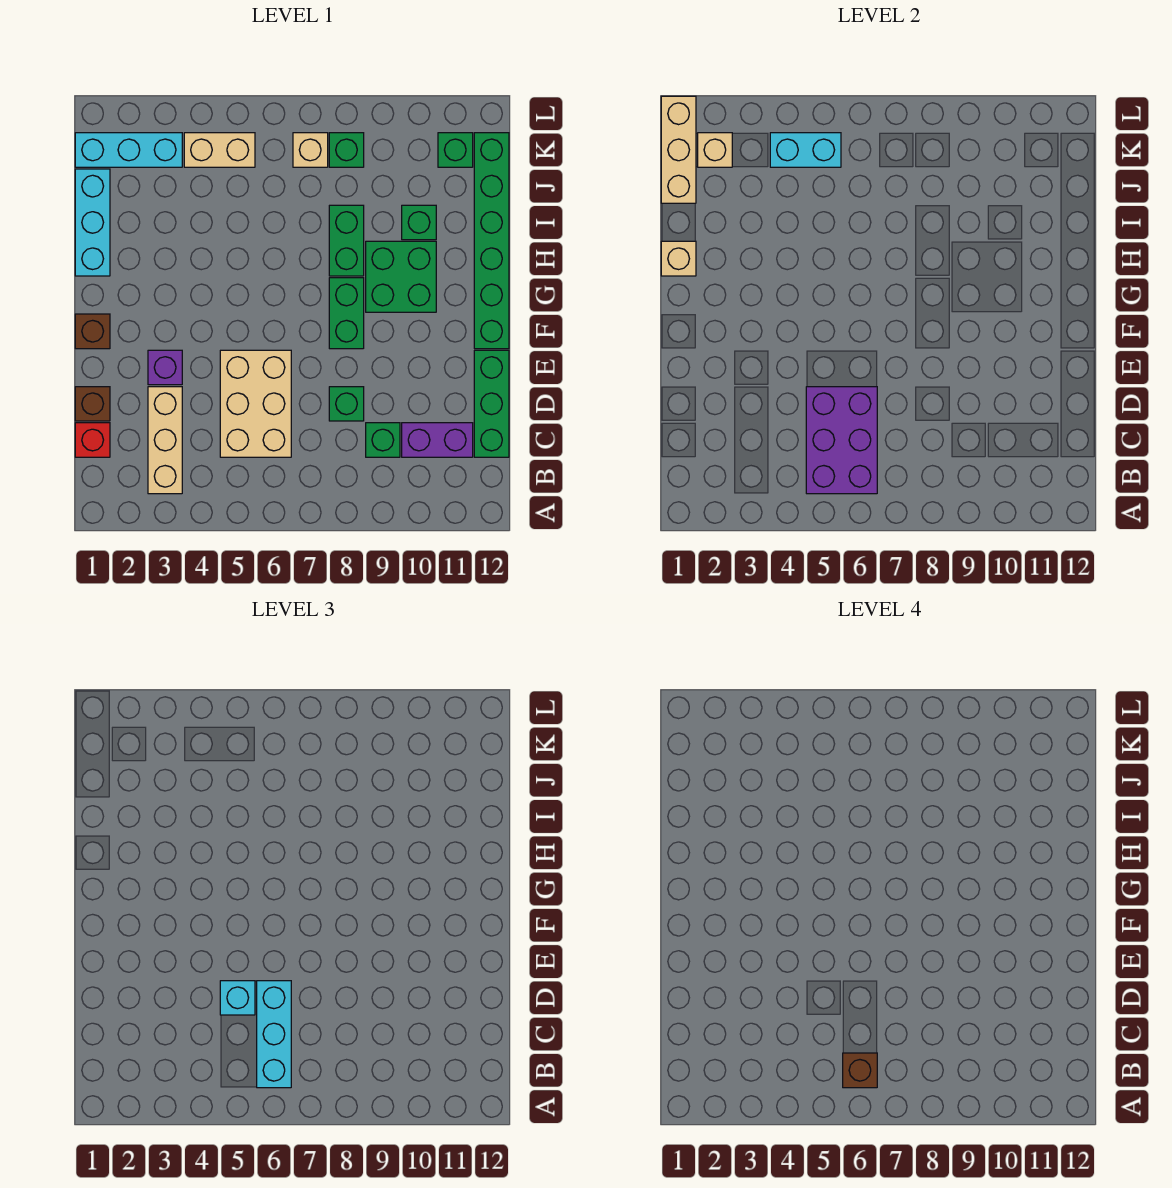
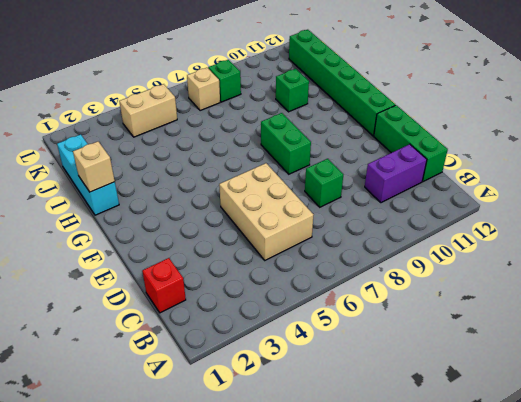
none -> tan 1x3 brick [148,387,182,494]
none -> green 1x1 brick [366,423,400,457]
none -> brown 1x1 brick [75,387,110,421]

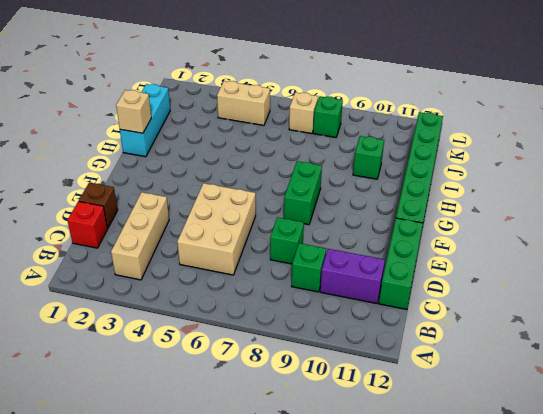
none -> purple 1x1 brick [148,350,182,385]
none -> brown 1x1 brick [75,314,110,349]
none -> green 2x2 brick [366,241,436,312]

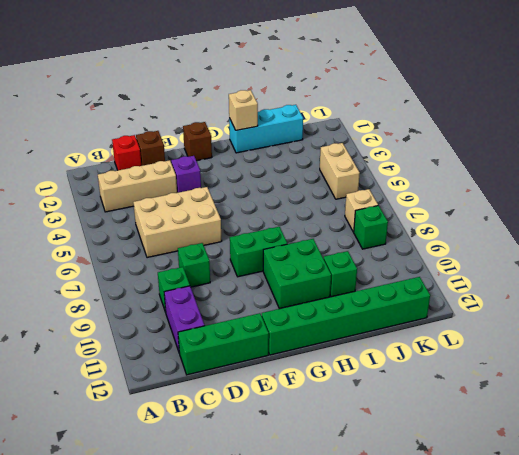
none -> green 1x2 brick [329,205,364,276]
none -> cyan 1x3 brick [75,133,182,167]
none -> green 1x1 brick [438,133,473,167]

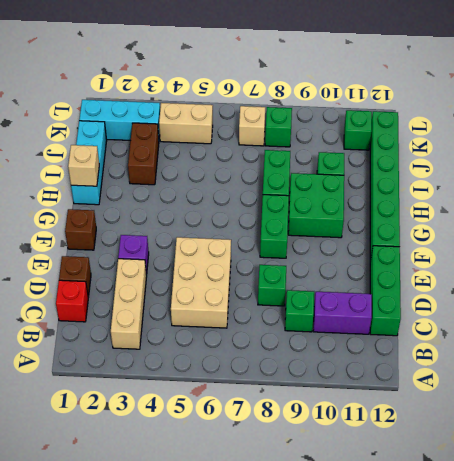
brown 1x2 brick [128,123,159,185] -> none
none -> purple 2x3 brick [806,387,877,494]
none -> tan 1x3 brick [661,96,696,203]
none -> tan 1x1 brick [698,133,732,167]

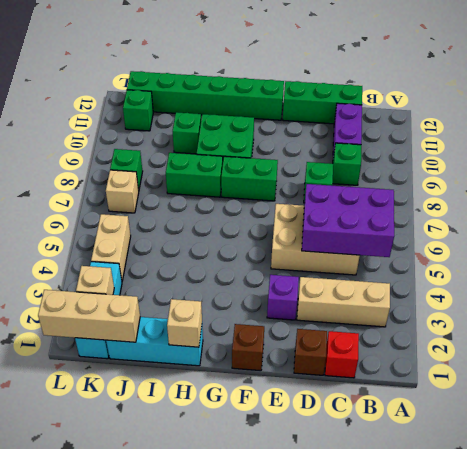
none -> cyan 1x2 brick [770,133,841,167]
none -> cyan 1x3 brick [257,981,291,1088]
none -> cyan 1x1 brick [220,981,255,1015]

